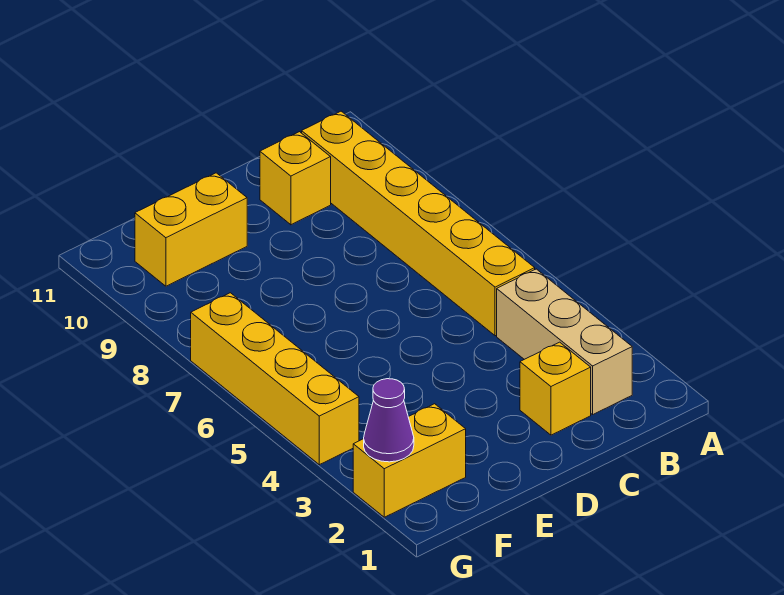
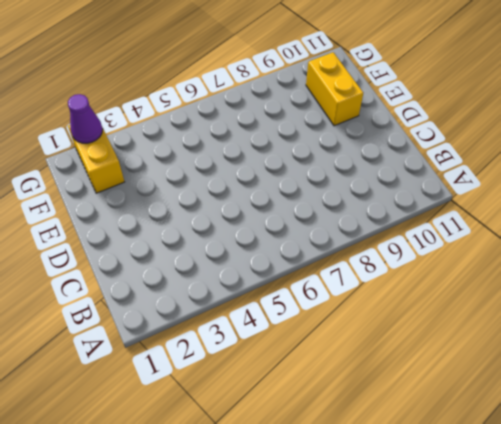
none -> tan 1x3 brick [497,269,632,414]
none -> yellow 1x6 brick [302,111,535,336]

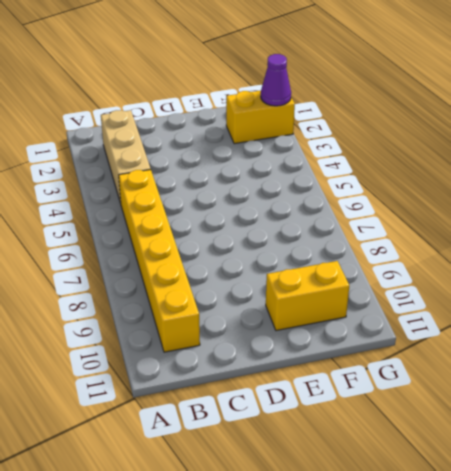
none -> yellow 1x1 brick [520,342,591,435]
none -> yellow 1x1 brick [260,132,331,225]

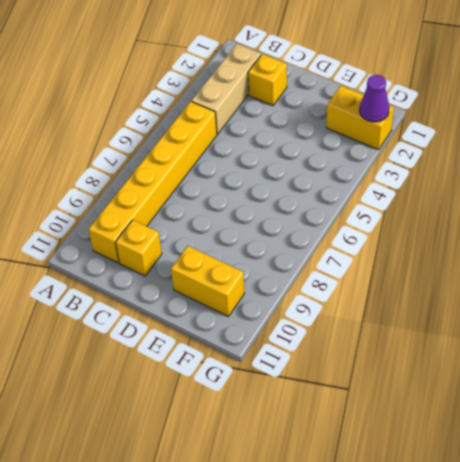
none -> yellow 1x4 brick [191,293,359,465]

